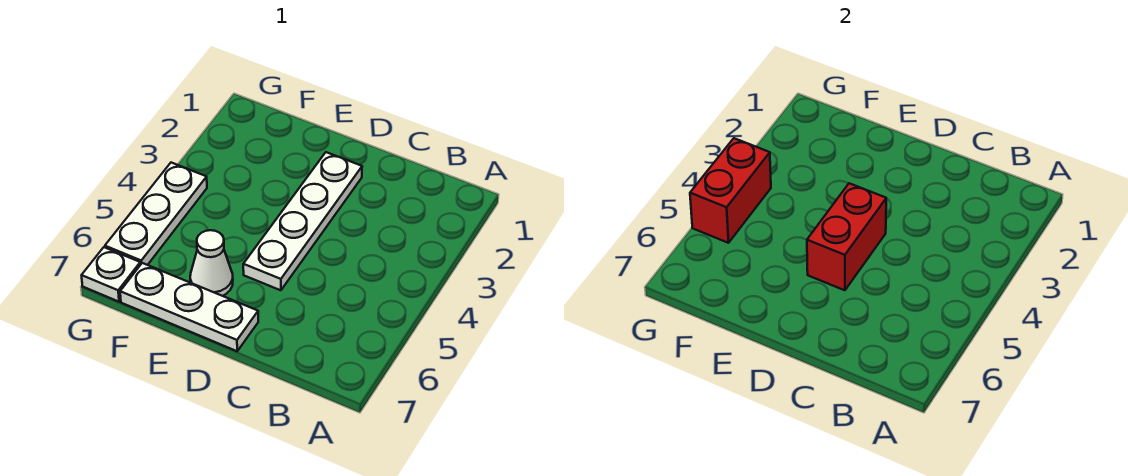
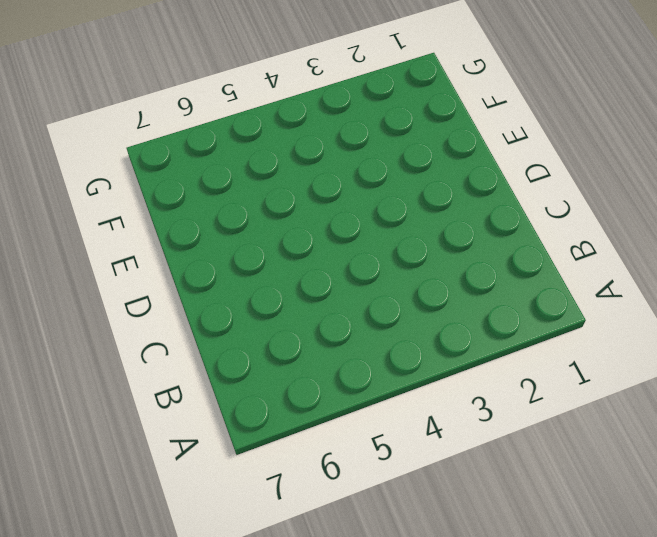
none -> white 1x4 plate [243,152,362,290]
none -> white 1x3 plate [120,263,258,351]

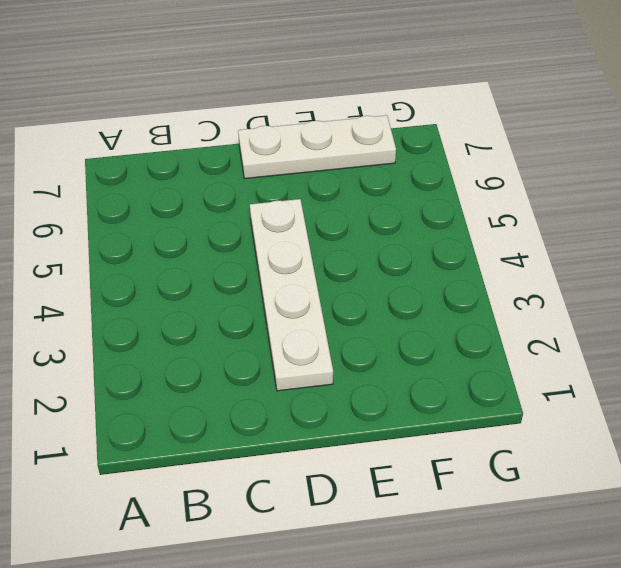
none -> white 1x1 cone [190,230,233,296]
none -> white 1x3 plate [105,163,207,265]

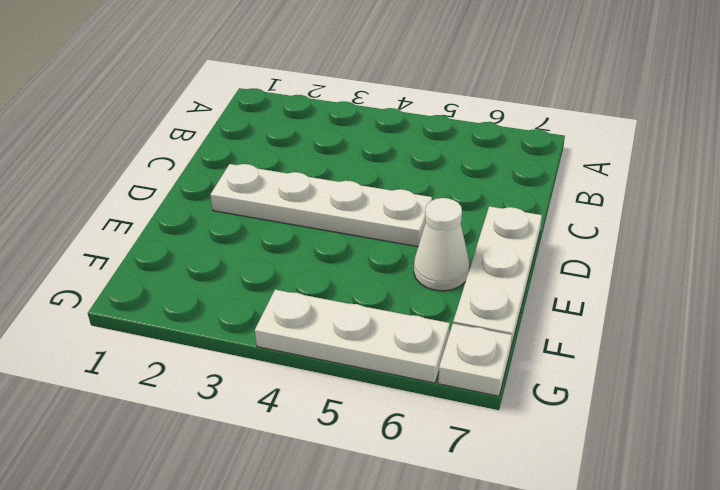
none -> red 1x2 brick [807,183,886,290]
none -> red 1x2 brick [690,138,771,243]

